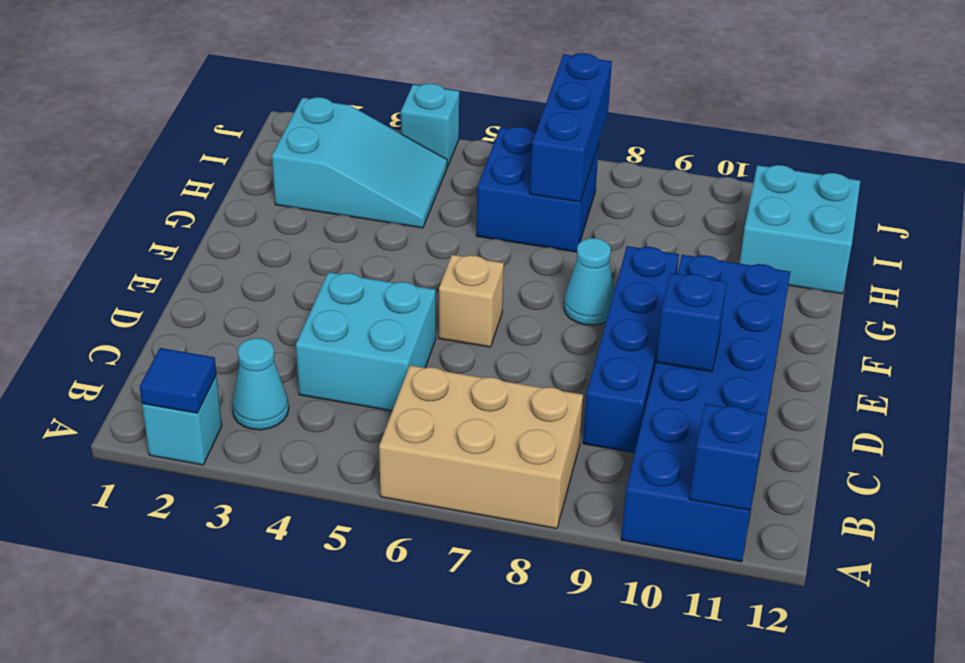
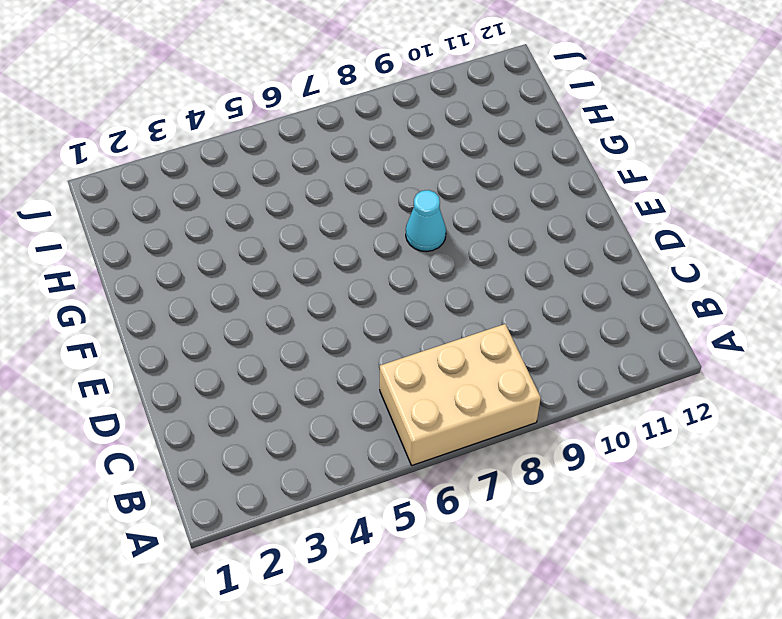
none -> cyan 1x1 brick [142,376,222,465]
none -> blue 2x6 brick [621,255,790,562]
none -> cyan 1x1 cone [232,338,289,430]

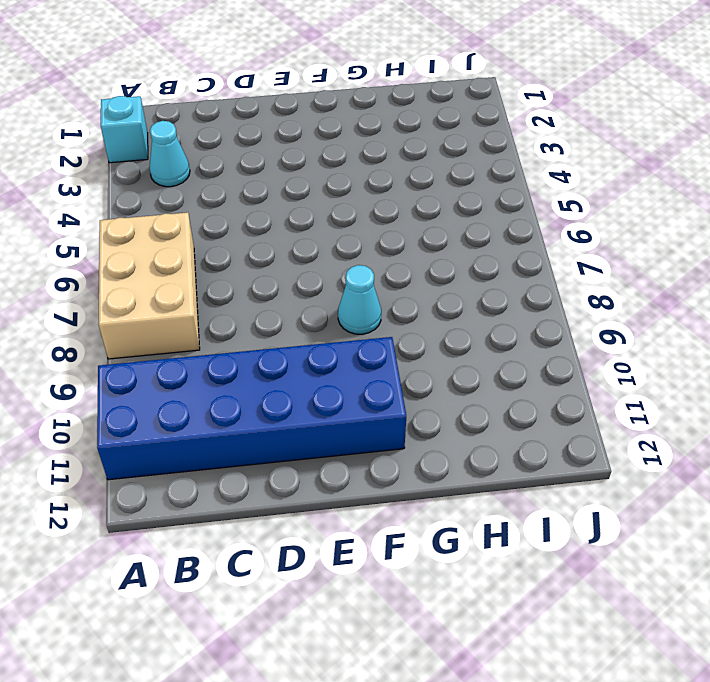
none -> cyan 2x2 brick [296,272,436,411]
none -> blue 1x4 brick [583,246,679,453]
none -> tan 1x1 brick [439,255,504,347]

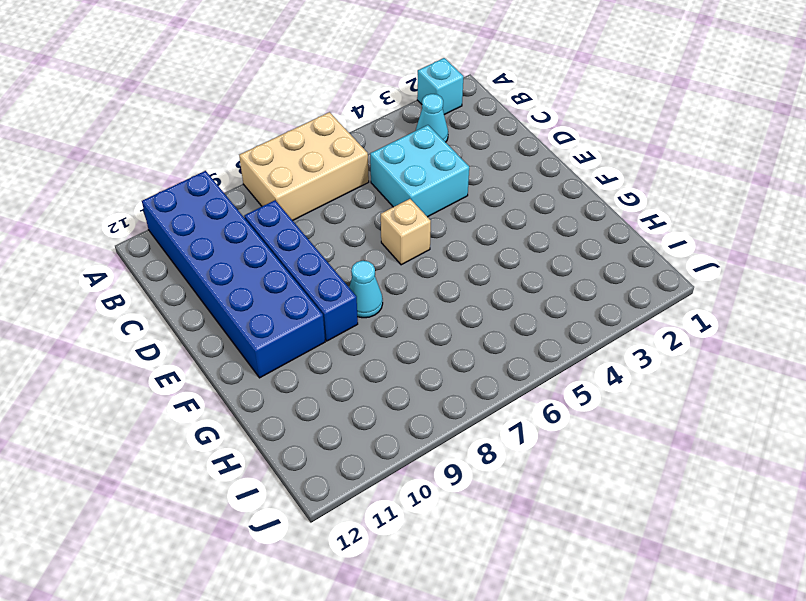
none -> cyan 2x3 slope [272,97,447,228]
none -> blue 2x2 brick [476,127,599,252]
none -> cyan 2x2 brick [740,165,860,294]

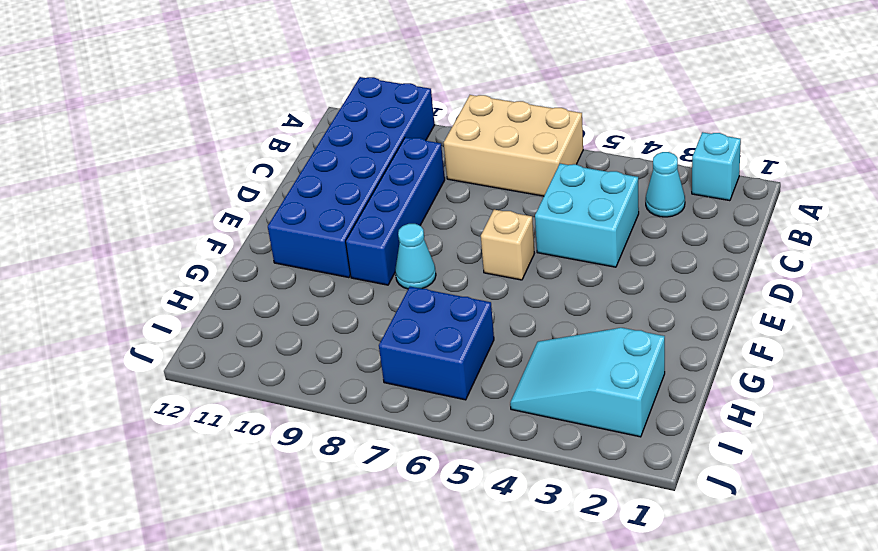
none -> cyan 2x2 brick [740,165,860,294]
none -> cyan 1x1 brick [401,83,459,167]
none -> blue 1x1 tile [140,348,217,413]

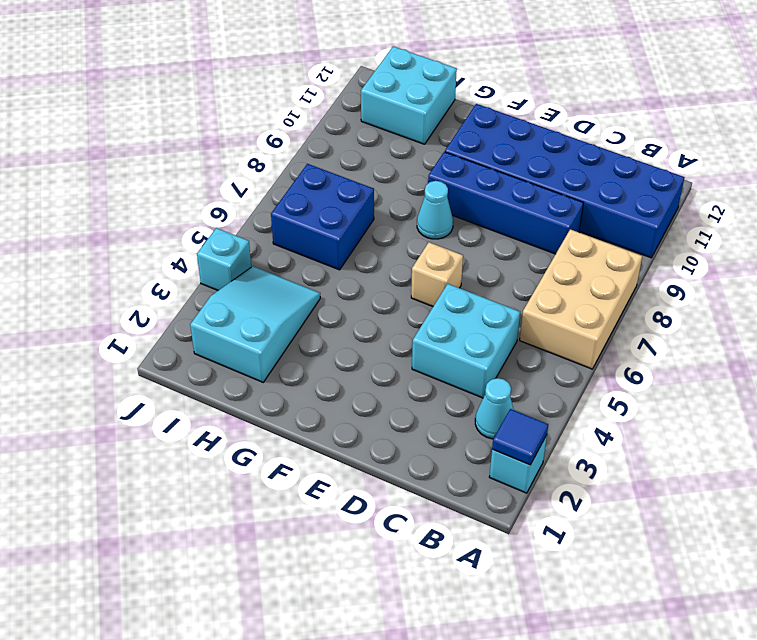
none -> blue 1x1 brick [690,404,766,510]
none -> blue 1x1 brick [656,273,727,372]
none -> blue 1x3 brick [530,53,612,202]

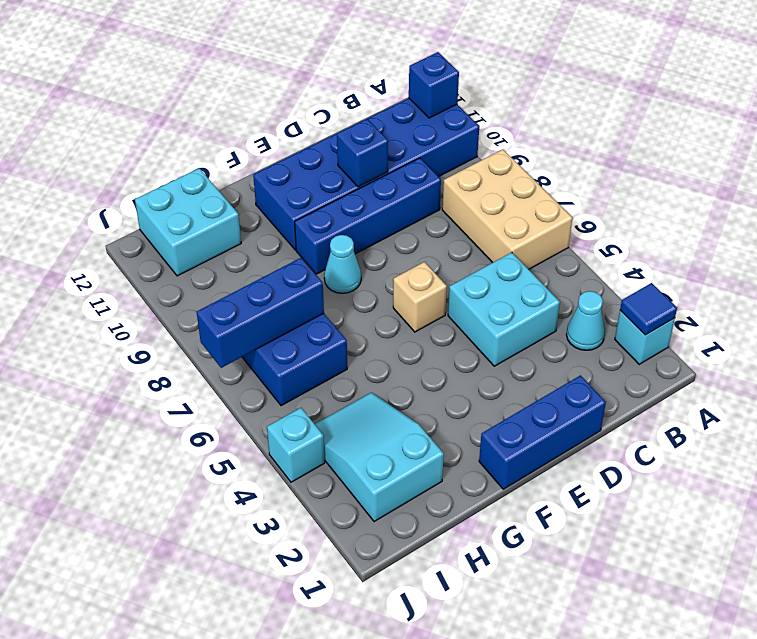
blue 1x3 brick [479,375,606,489] -> none

